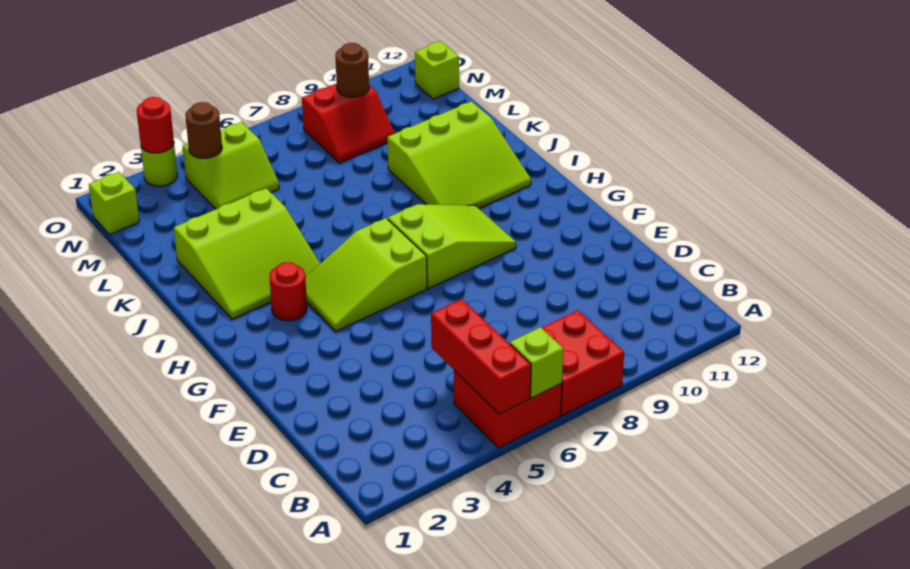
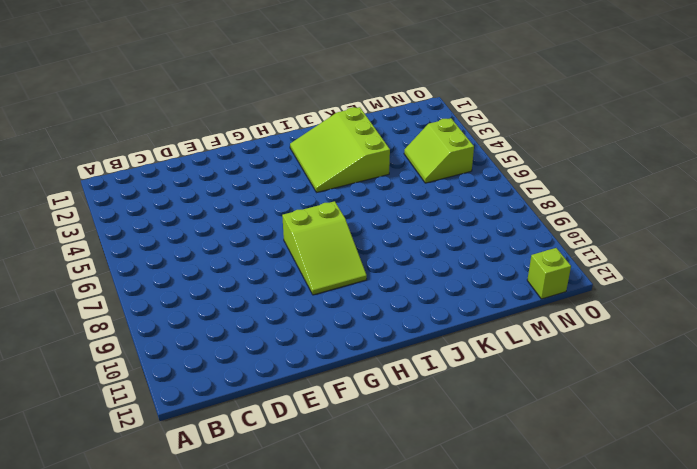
none -> red 2x2 brick [454,343,562,448]
none -> red 2x2 brick [542,310,624,416]
none -> lime 2x3 slope [305,218,427,331]

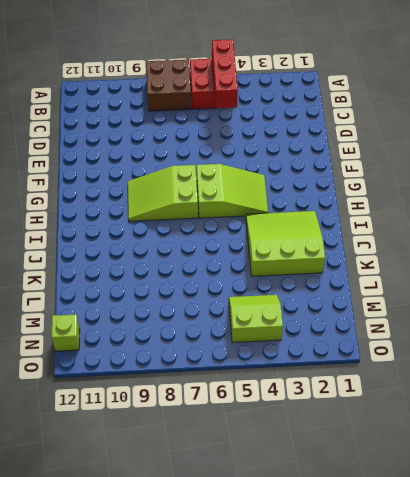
brown 2x2 brick [146,60,191,111] -> red 2x2 brick [542,310,624,416]
none -> red 1x1 round brick [269,262,307,321]
none -> lime 3x3 slope [387,101,531,208]
none -> red 2x2 slope [302,83,395,163]

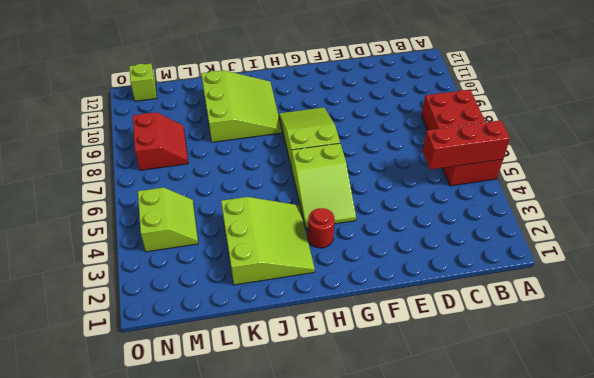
none -> lime 1x1 brick [89,172,139,234]
none -> lime 1x1 round brick [141,144,177,186]
none -> lime 1x1 brick [510,327,563,398]

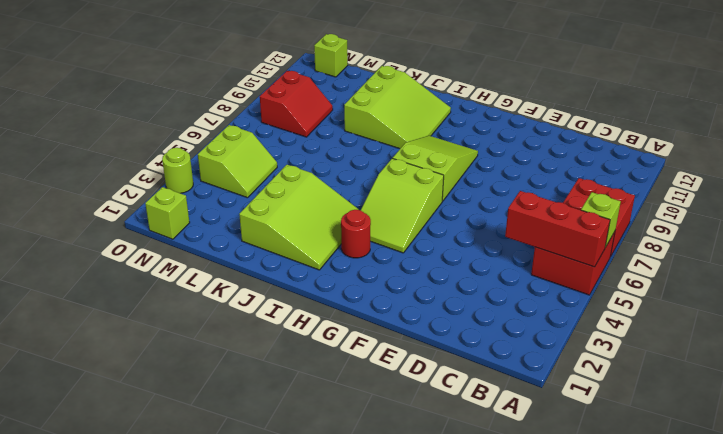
none -> brown 1x1 round brick [185,102,222,158]
none -> brown 1x1 round brick [335,43,369,98]
none -> red 1x1 round brick [137,97,174,153]

